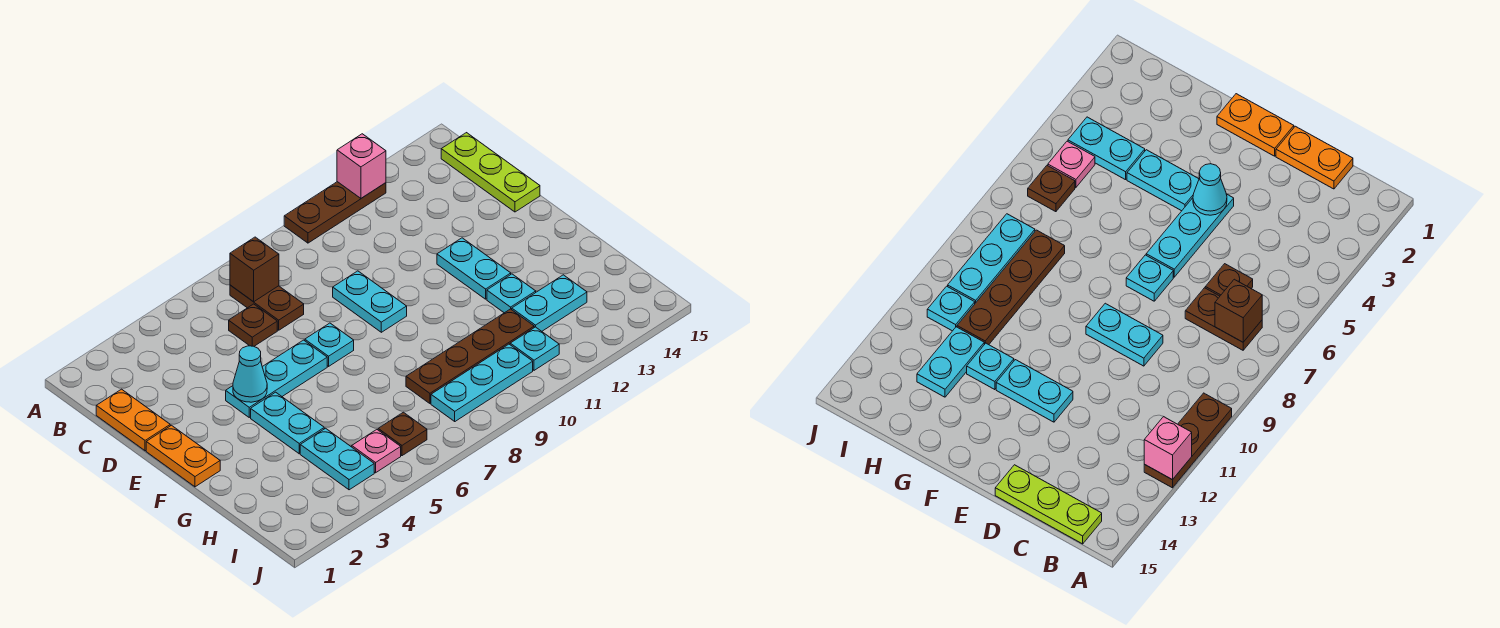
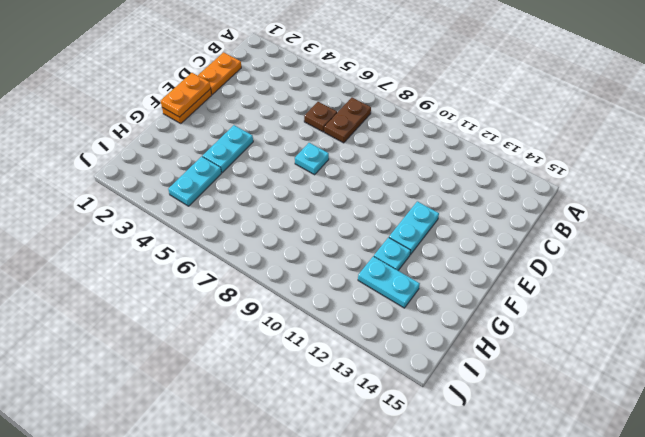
orange 1x2 plate [161,73,211,117] -> none
none -> brown 1x3 plate [284,182,386,243]
none -> lime 1x3 plate [441,133,540,212]
none -> cyan 1x2 plate [333,271,407,332]

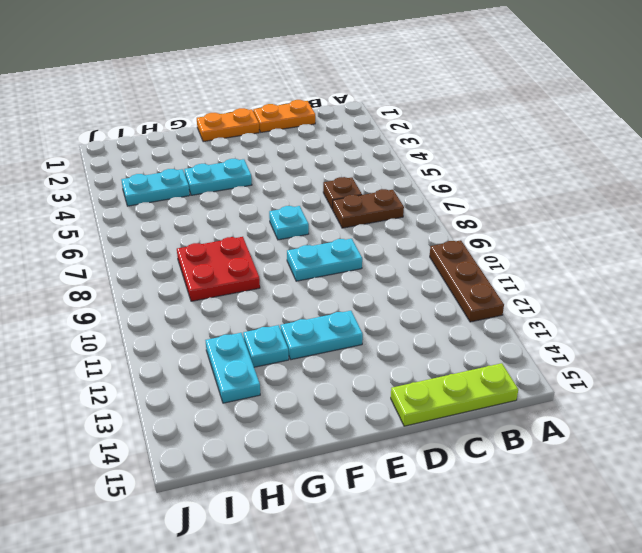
red 2x2 plate [177,237,260,301] -> brown 1x4 plate [406,309,534,403]
none -> cyan 1x3 plate [226,340,327,417]
none -> pink 1x1 plate [352,430,401,473]
none -> brown 1x1 plate [378,412,427,456]

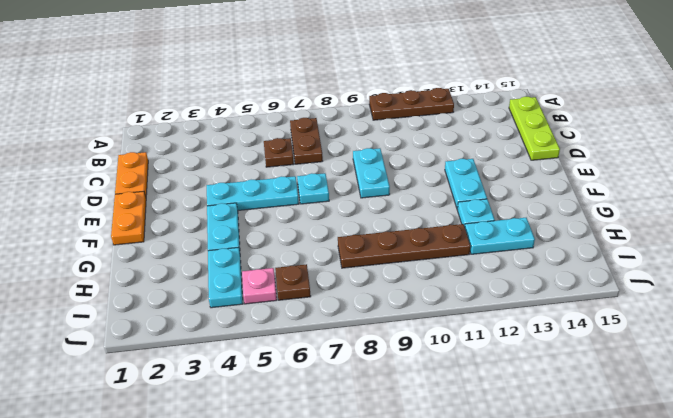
none -> cyan 1x3 plate [431,344,533,421]
none -> cyan 1x1 plate [510,327,559,370]
none -> pink 1x1 brick [337,134,386,198]

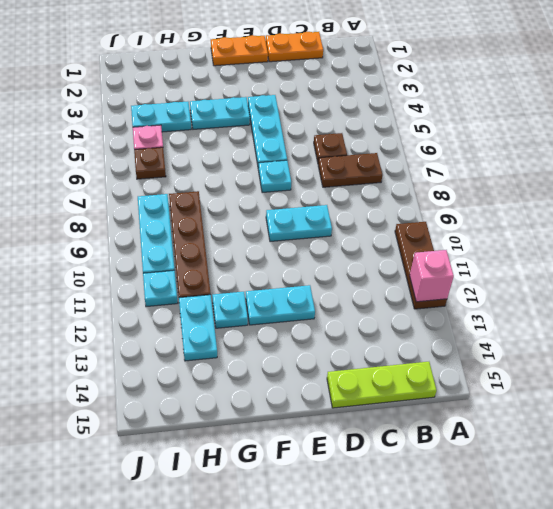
none -> brown 1x1 brick [230,237,279,302]
none -> cyan 1x1 cone [233,346,267,402]

